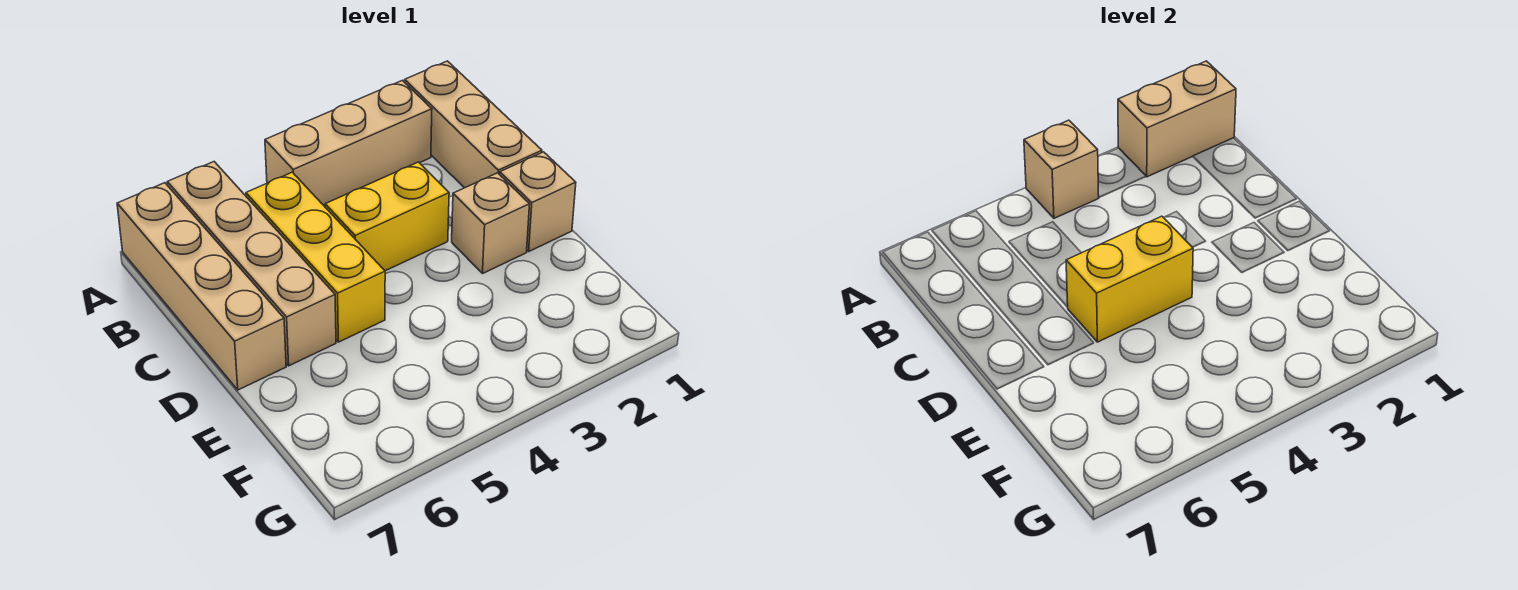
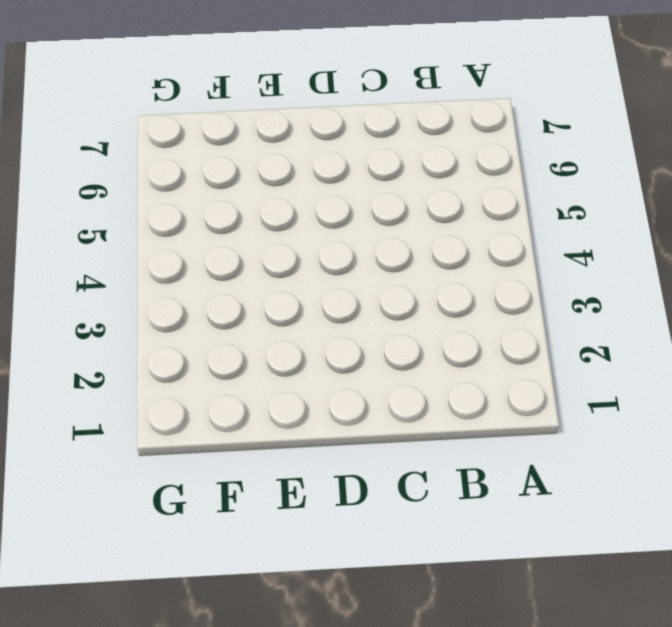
none -> tan 1x3 brick [405,61,542,188]
none -> tan 1x3 brick [265,80,432,205]

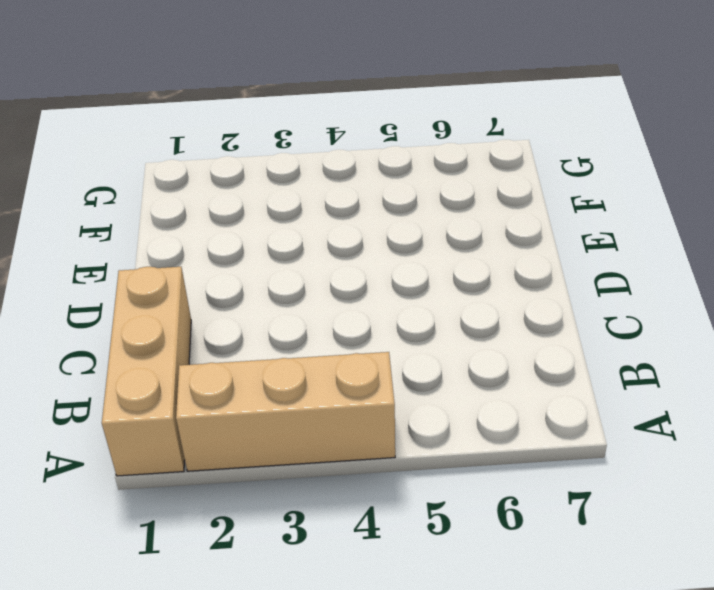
none -> tan 1x4 brick [167,162,336,366]
none -> tan 1x4 brick [117,183,286,390]

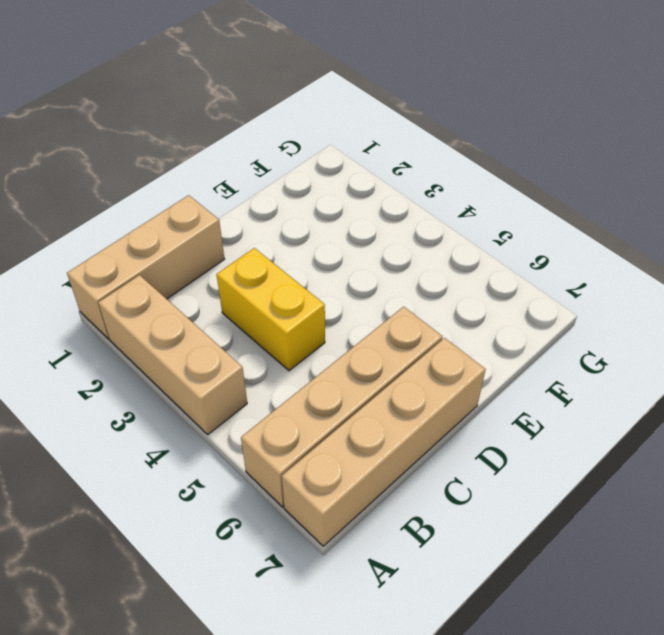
none -> yellow 1x3 brick [246,172,385,342]
none -> tan 1x1 brick [500,152,576,251]

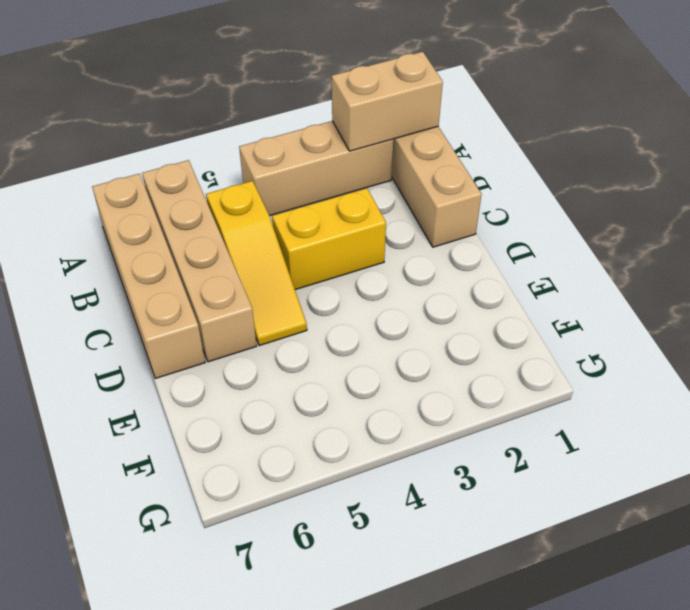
yellow 1x3 slope [206,181,307,346] -> yellow 1x3 brick [246,172,385,342]
none -> tan 1x1 brick [500,152,576,251]
none -> tan 1x1 brick [452,173,530,274]

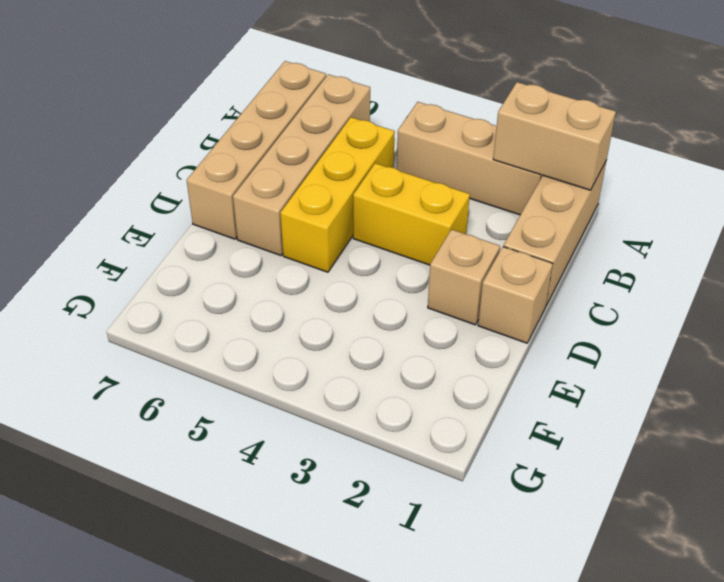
none -> tan 1x1 brick [1024,120,1099,218]
none -> yellow 1x2 brick [1066,216,1193,342]

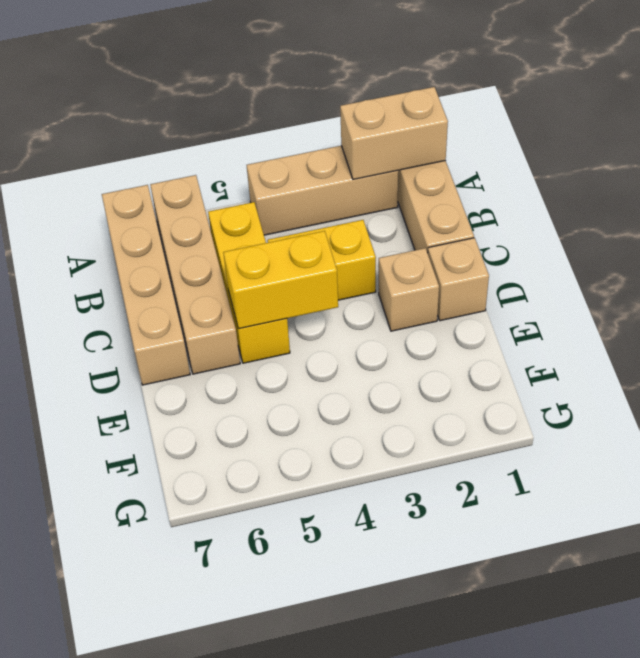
none -> tan 1x1 brick [1024,120,1099,218]

